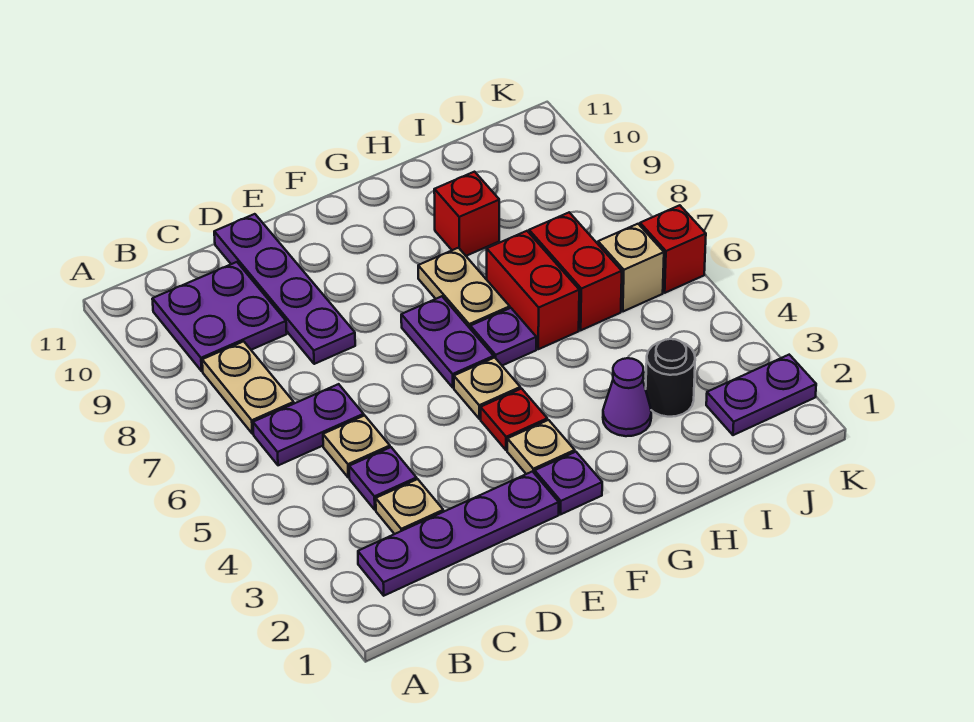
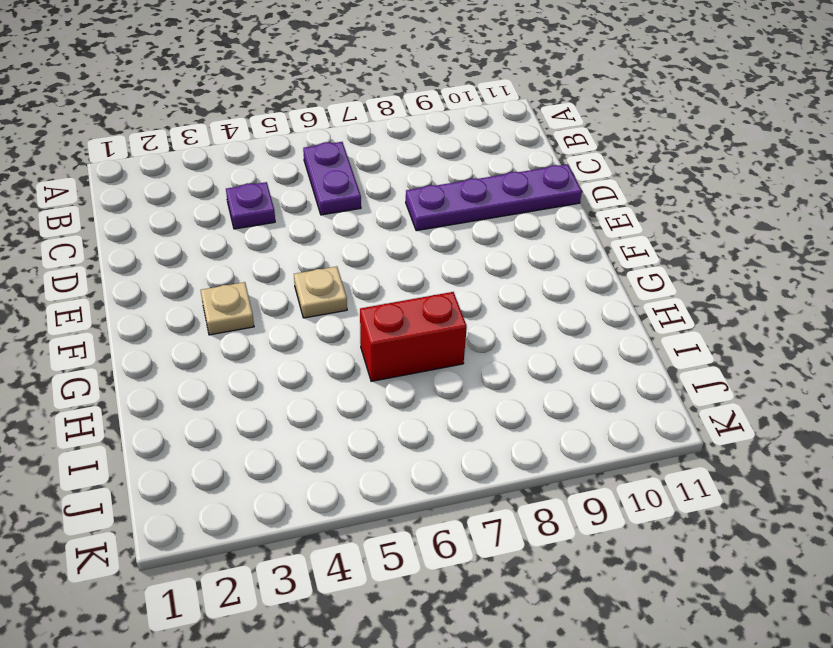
none -> purple 1x4 plate [358,472,559,596]
none -> tan 1x2 plate [202,341,294,434]
none -> purple 2x2 plate [152,262,287,371]

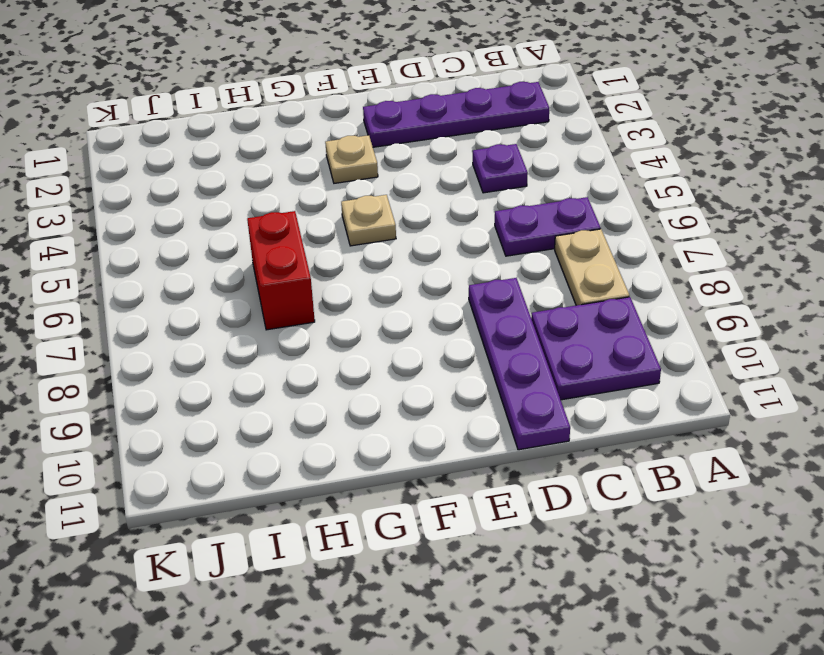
none -> tan 1x1 plate [376,479,443,534]
none -> tan 1x1 plate [323,415,390,478]
none -> purple 1x1 plate [535,452,602,514]

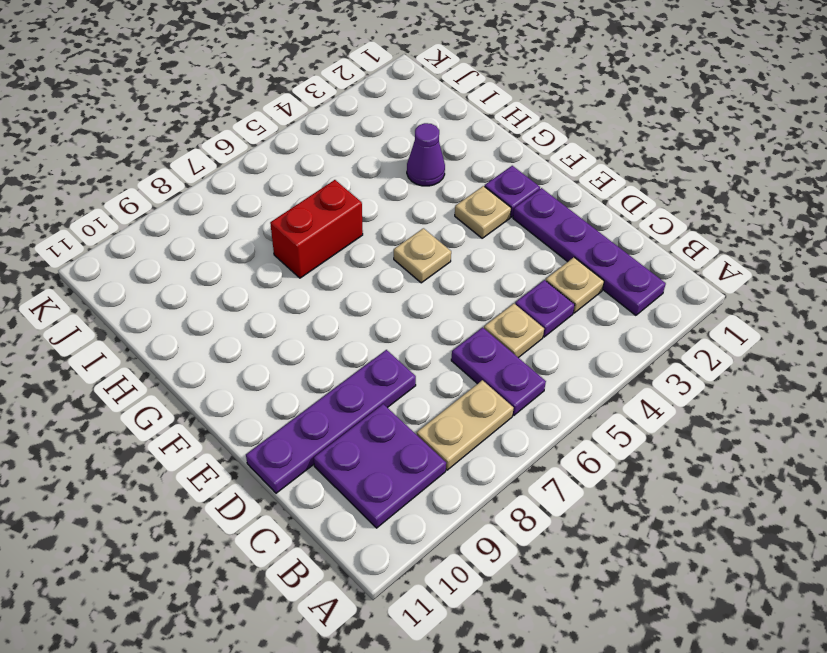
none -> red 1x1 plate [481,389,547,450]
none -> purple 1x2 plate [401,296,494,387]
none -> purple 1x1 plate [470,308,536,365]

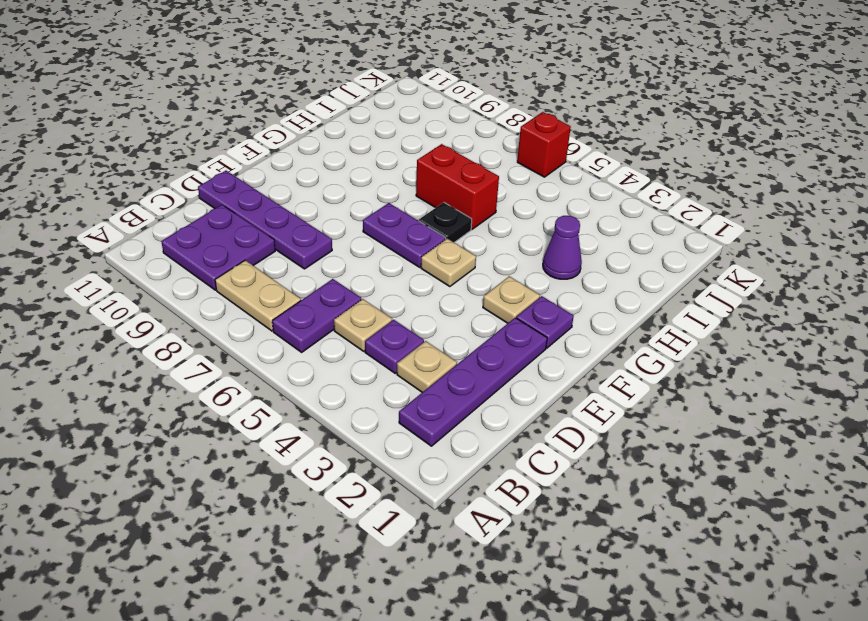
black 1x1 plate [419,202,472,242] -> purple 1x1 plate [470,308,536,365]
none -> red 1x1 plate [481,389,547,450]
none -> tan 1x2 plate [418,248,510,328]
none -> red 1x1 brick [434,172,499,256]

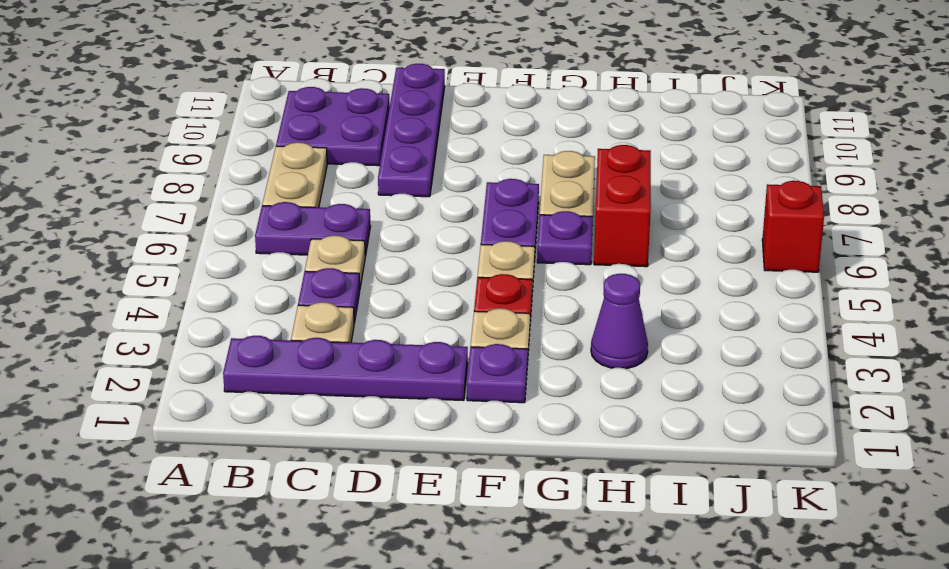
none -> red 1x1 brick [434,172,499,256]
none -> black 1x1 round brick [646,339,695,417]
none -> red 1x2 brick [529,212,622,330]

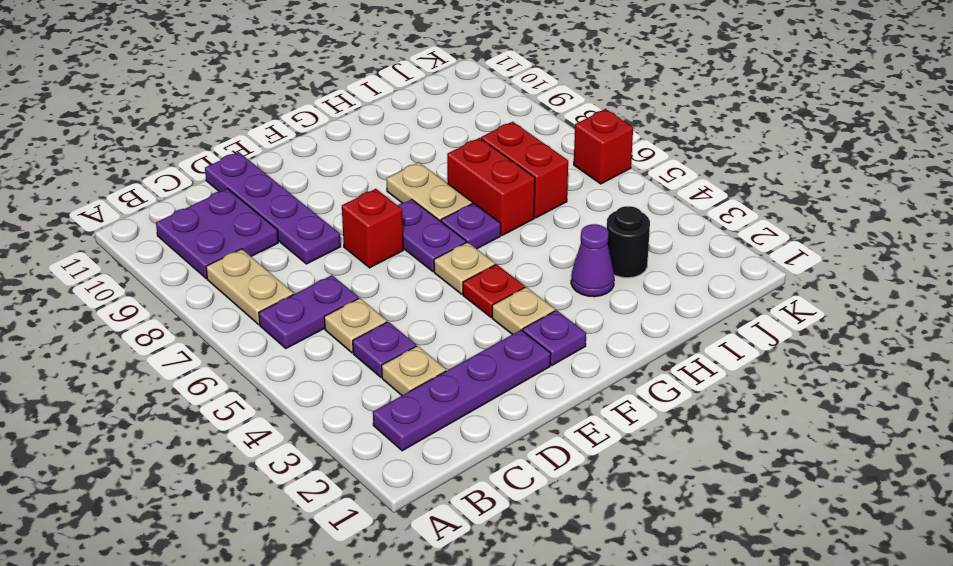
red 1x1 brick [342,189,403,268] -> red 1x1 brick moved to [434,172,499,256]
none -> purple 1x2 plate [706,355,816,435]
none -> tan 1x1 brick [598,224,664,311]

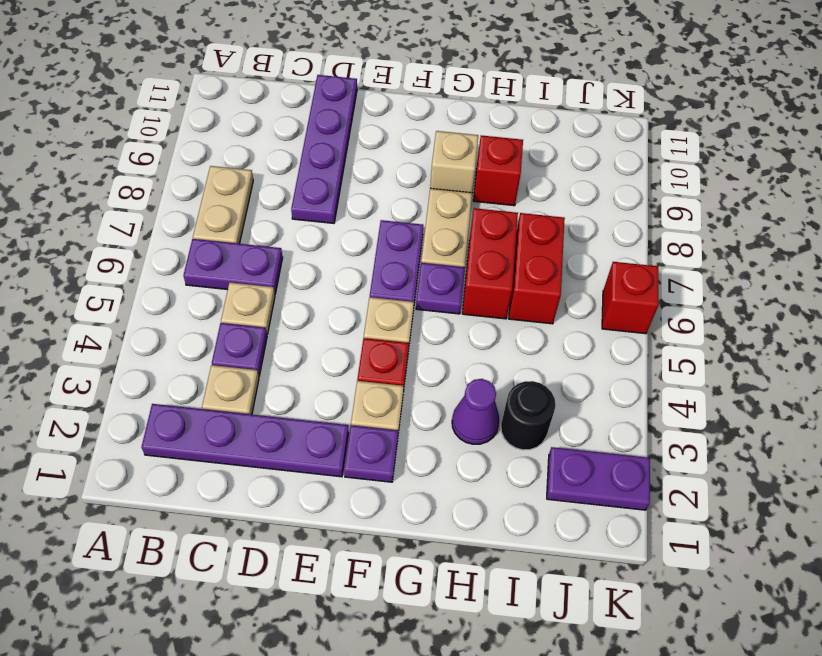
tan 1x1 brick [430,131,478,193] -> tan 1x1 brick moved to [598,224,664,311]
none -> purple 2x2 plate [152,262,287,371]

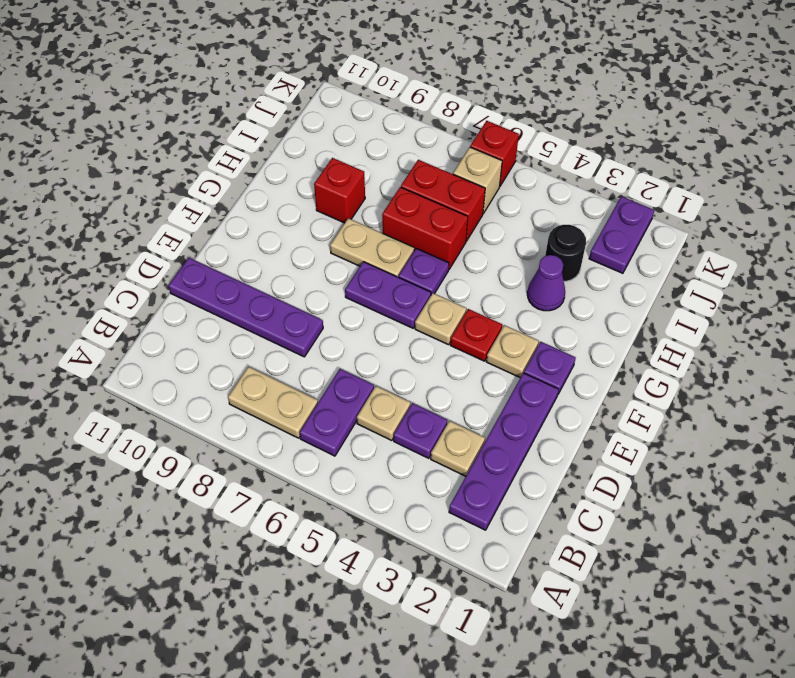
none -> purple 2x2 plate [152,262,287,371]

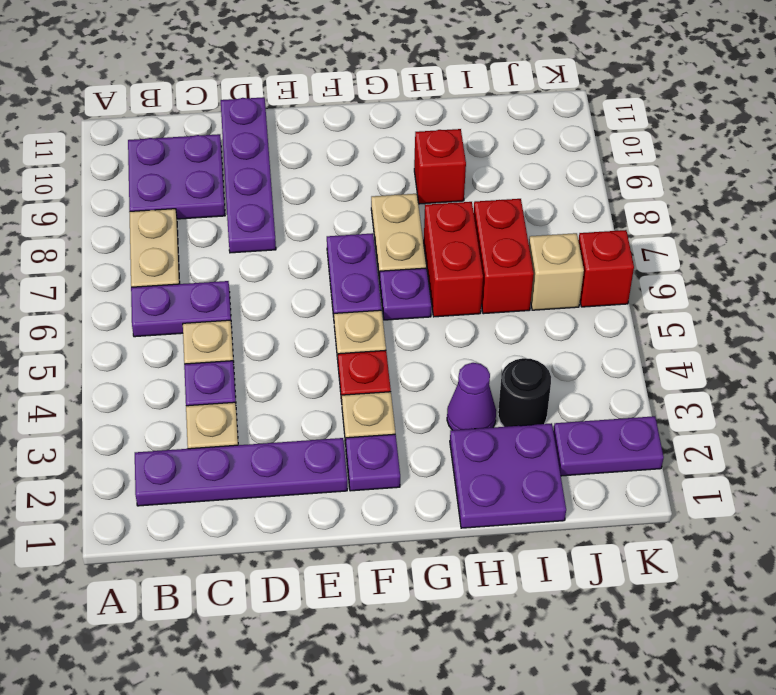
purple 2x2 plate [450,423,566,528] -> none

